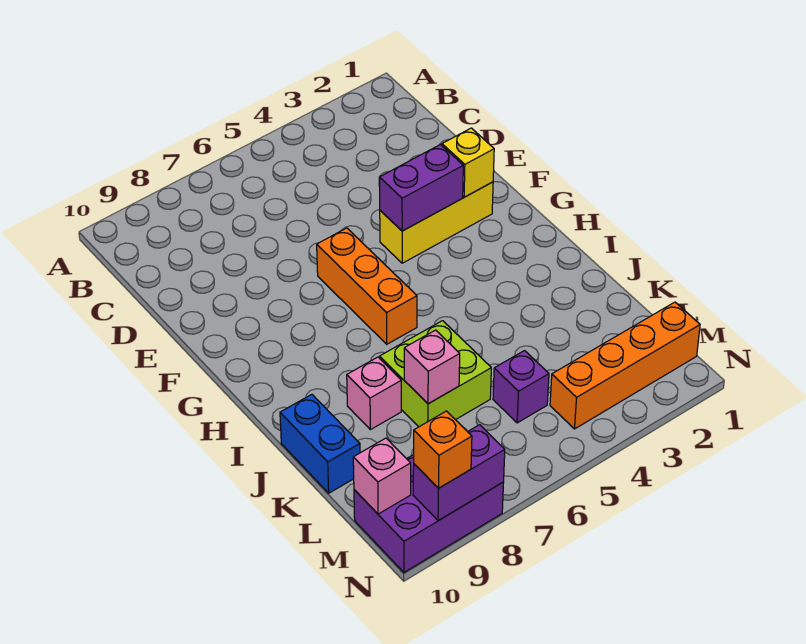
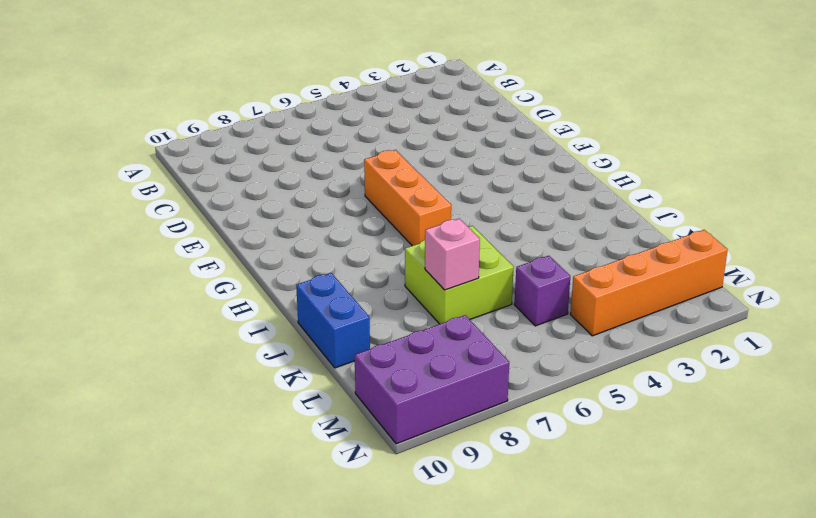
none -> yellow 1x3 brick [380,182,493,263]
none -> pink 1x1 brick [347,357,401,430]
none -> yellow 1x1 brick [442,128,494,197]

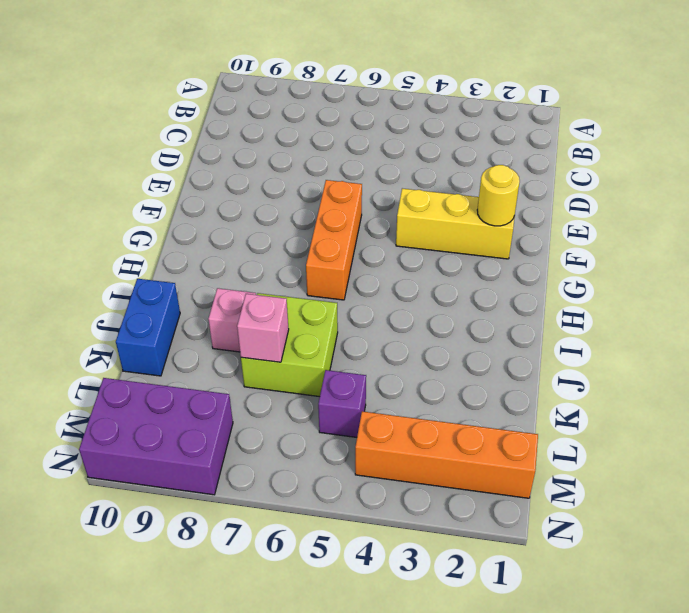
yellow 1x1 round brick [477,165,520,226] -> yellow 1x1 brick [442,128,494,197]
none -> purple 1x2 brick [379,145,463,231]
none -> pink 1x1 brick [353,438,411,514]
none -> purple 1x2 brick [413,425,505,521]

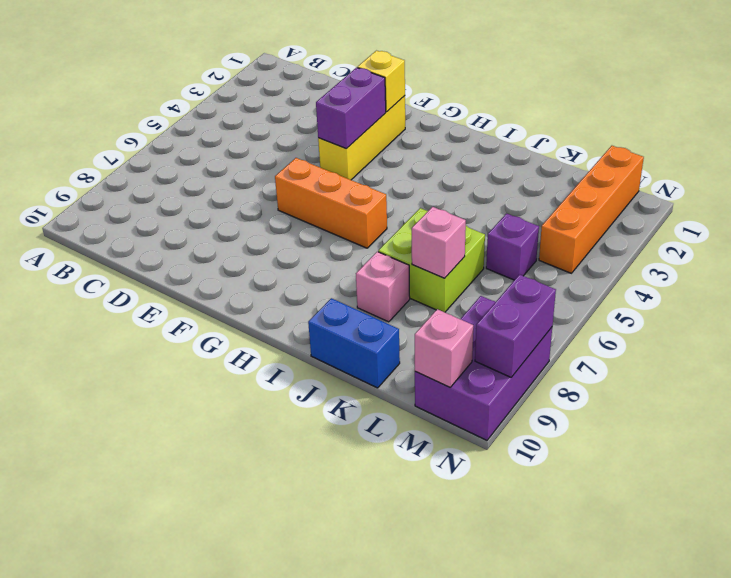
none -> orange 1x1 brick [414,411,472,488]

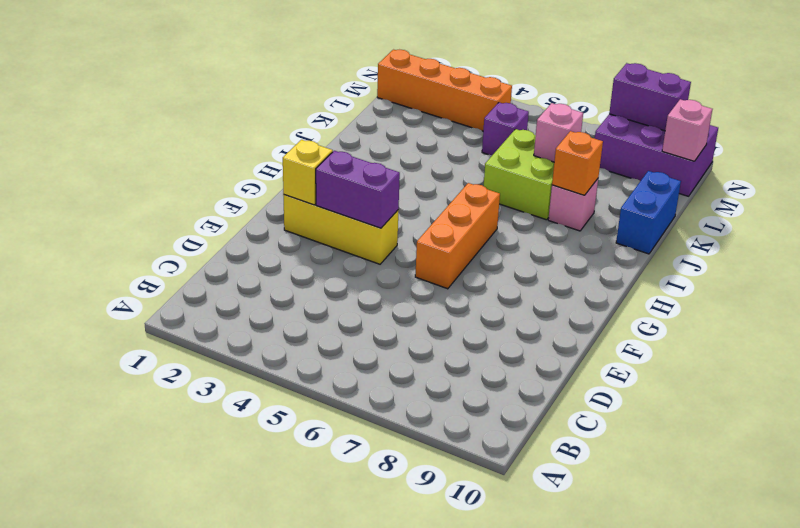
orange 1x1 brick [552,131,603,195] -> orange 1x1 brick moved to [414,411,472,488]

